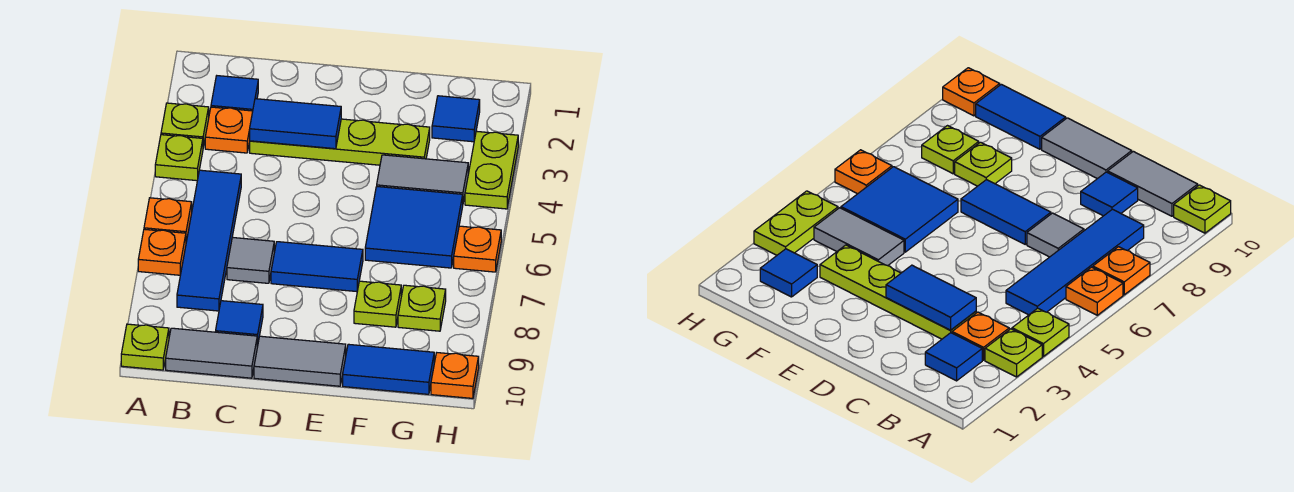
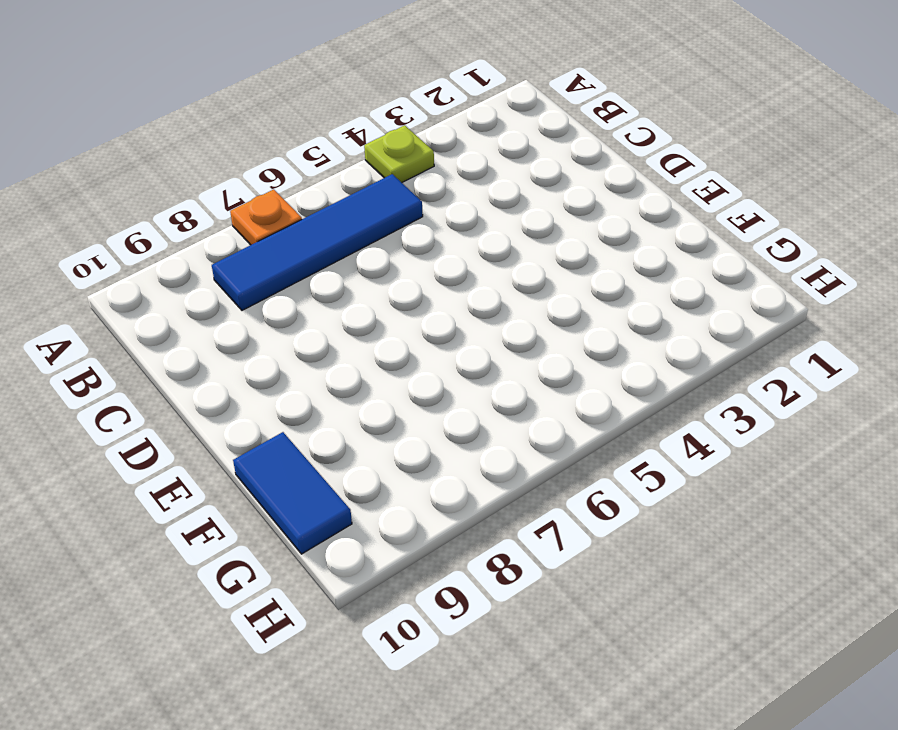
none -> lime 1x1 plate [161,103,209,147]
none -> orange 1x1 plate [144,198,192,242]
none -> lime 1x1 plate [121,324,169,370]

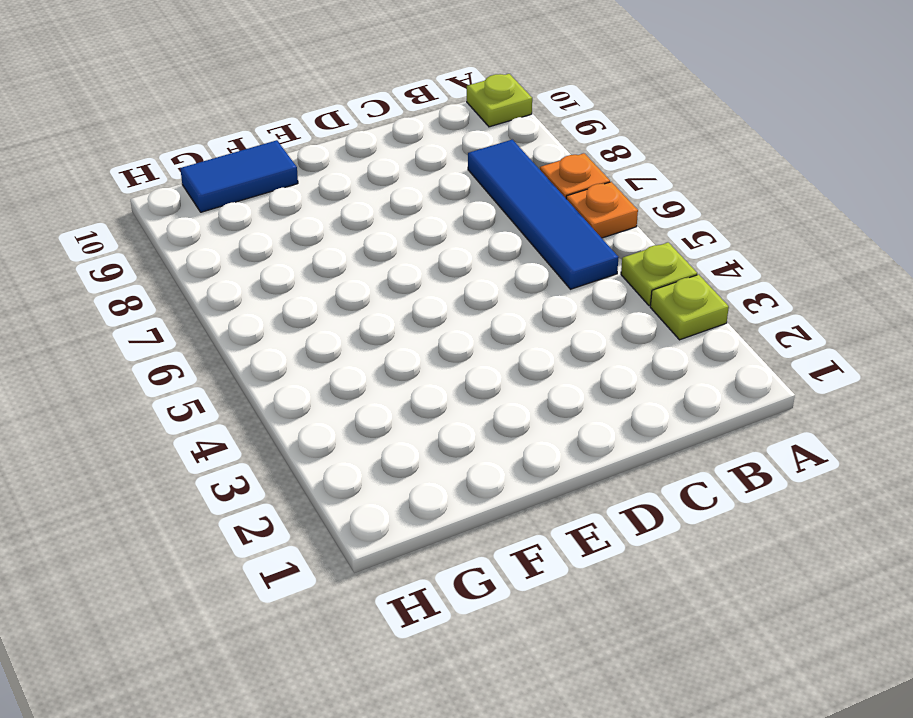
none -> blue 1x1 tile [211,76,258,111]
none -> orange 1x1 plate [205,107,253,153]
none -> grey 1x2 tile [166,328,257,378]

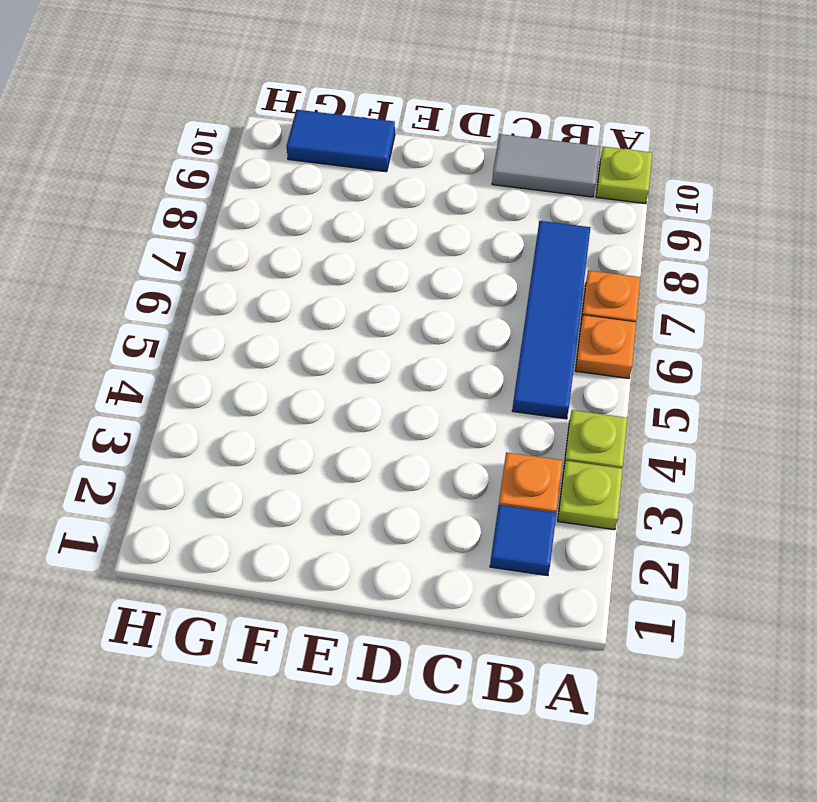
none -> lime 1x4 plate [250,119,430,165]
none -> grey 1x1 tile [227,237,274,283]
none -> blue 1x1 tile [216,301,263,346]

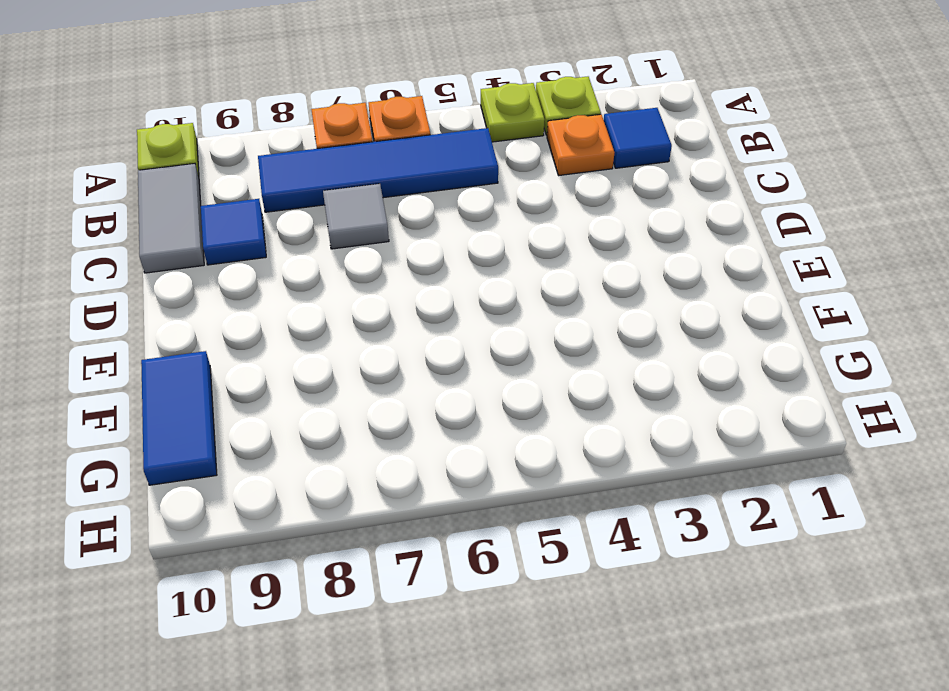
none -> lime 1x4 plate [250,119,430,165]
none -> blue 1x2 tile [271,242,363,292]
none -> grey 1x2 tile [254,336,346,386]

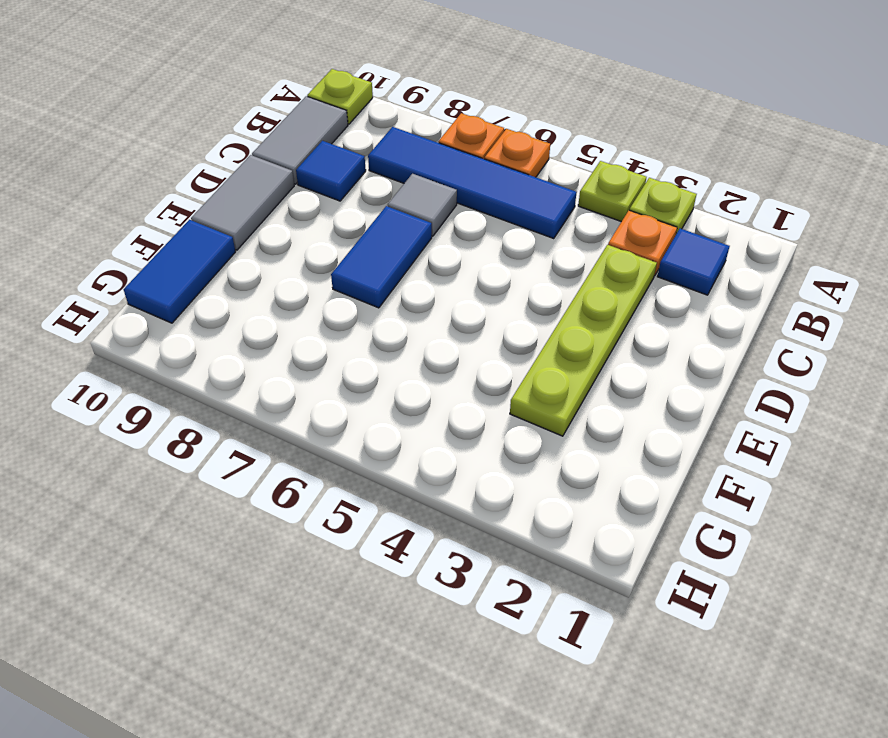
none -> grey 1x2 tile [377,155,468,202]
none -> blue 2x2 tile [365,186,463,268]
none -> lime 1x1 plate [354,281,401,327]

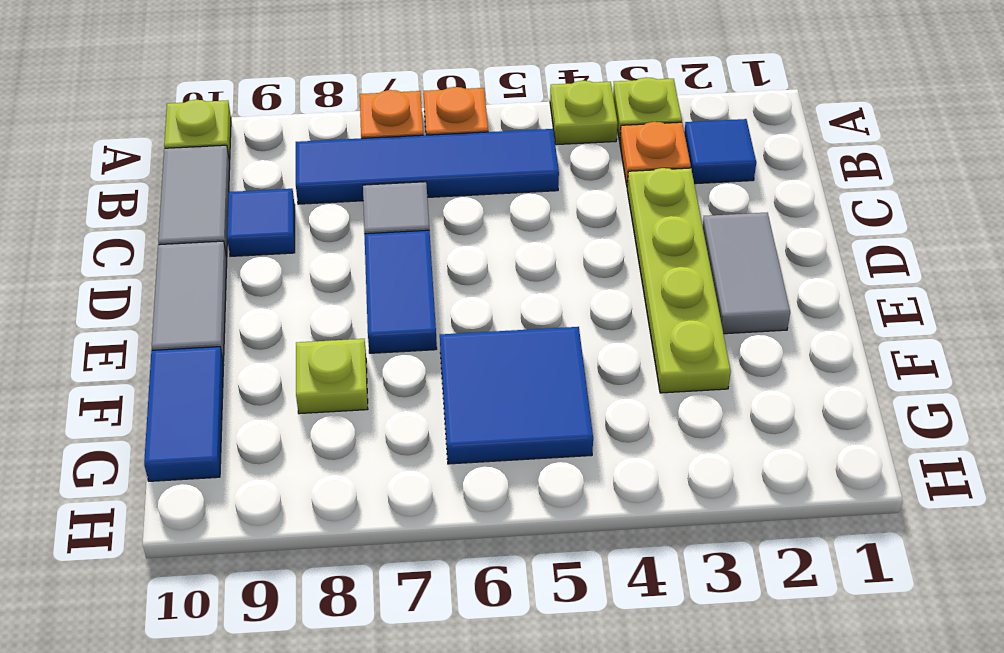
grey 1x2 tile [703,213,790,334] -> grey 1x2 tile moved to [377,155,468,202]
none -> blue 1x1 tile [432,96,480,142]
none -> lime 1x1 plate [398,285,446,331]
none -> lime 1x2 plate [465,131,518,209]

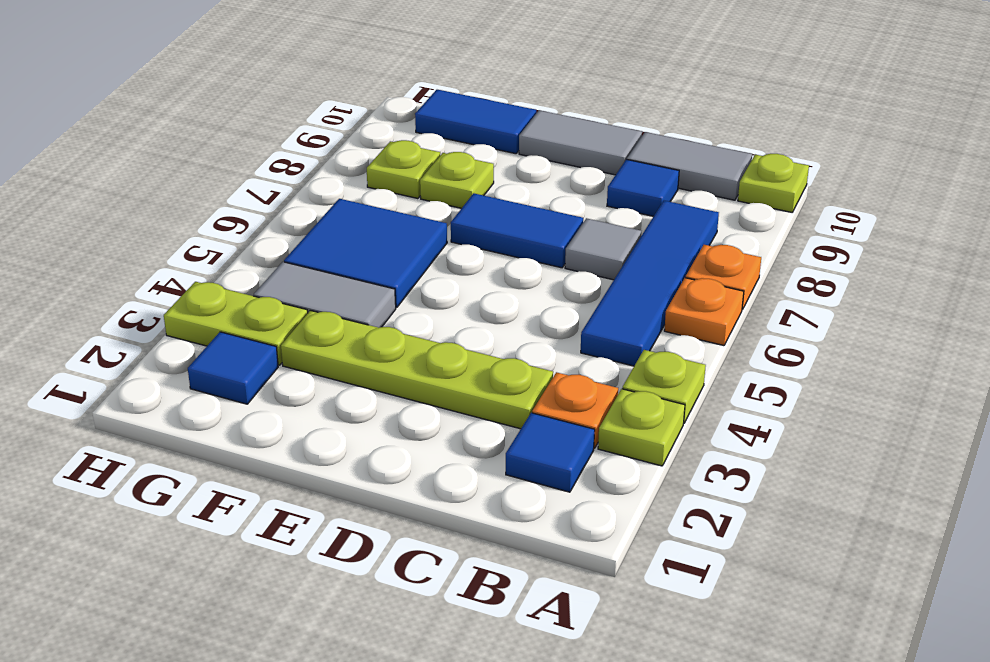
lime 1x2 plate [164,282,308,365] -> lime 1x2 plate turned to [465,131,518,209]
none -> orange 1x1 plate [454,226,501,272]
none -> orange 1x1 plate [431,353,479,398]
none -> blue 1x2 tile [250,99,341,149]

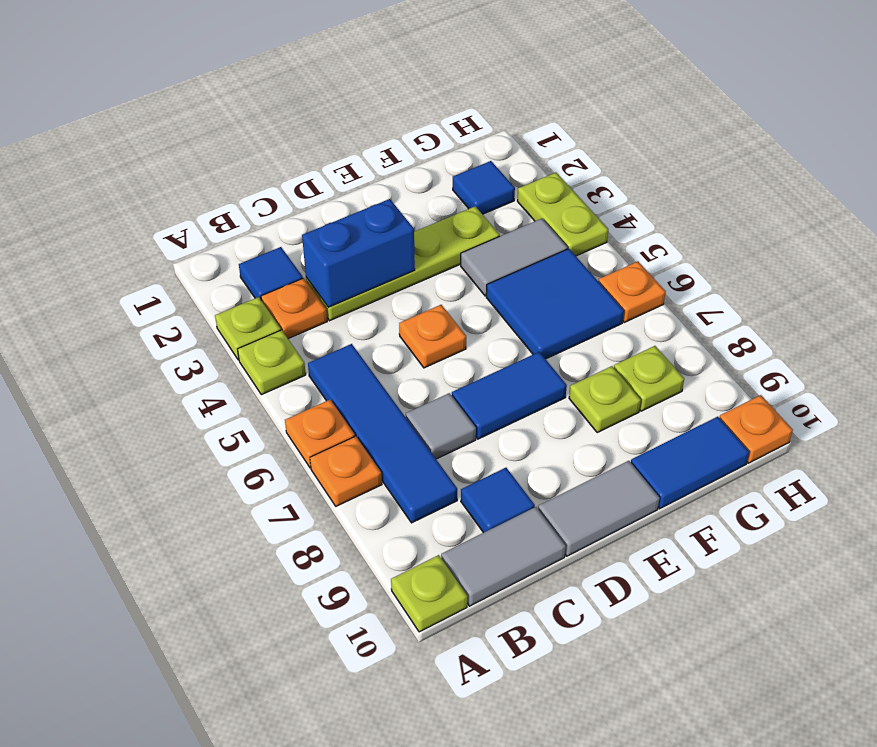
blue 1x2 brick [302,199,415,307] -> blue 1x2 tile [250,99,341,149]
orange 1x1 plate [399,305,466,368] -> none

